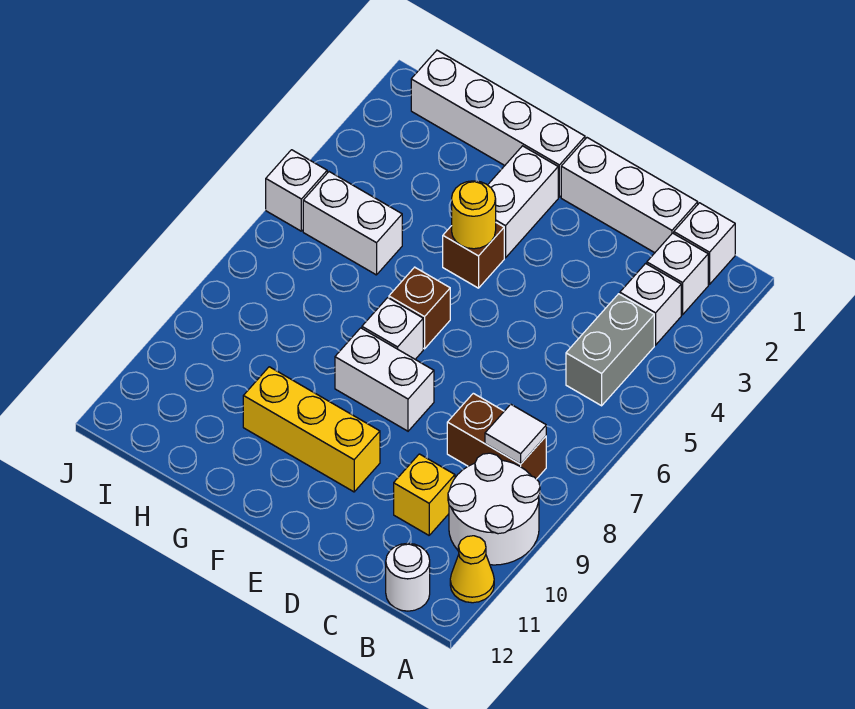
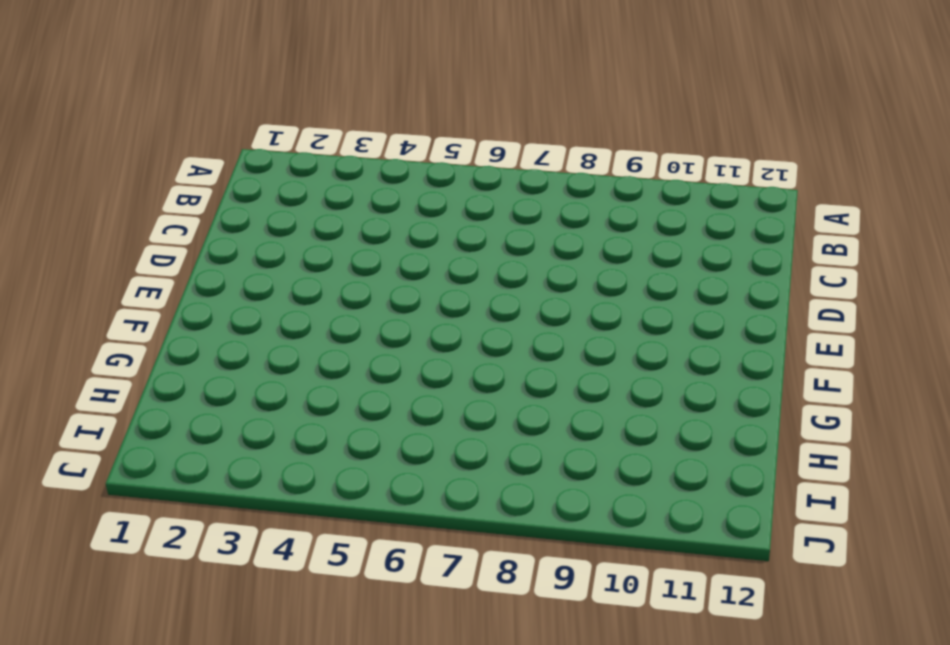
none -> white 2x2 round brick [448,453,540,565]
none -> yellow 1x1 cone [450,536,494,603]
none -> white 1x1 brick [674,203,735,284]

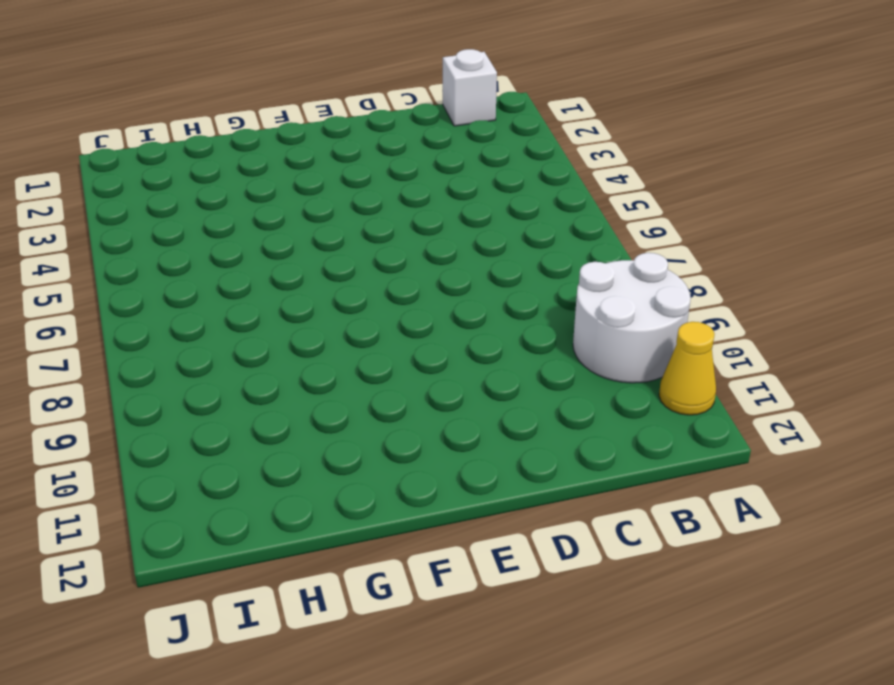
none -> white 1x1 brick [647,233,708,315]
none -> white 1x1 brick [620,263,681,345]
none -> grey 1x2 brick [566,294,654,406]

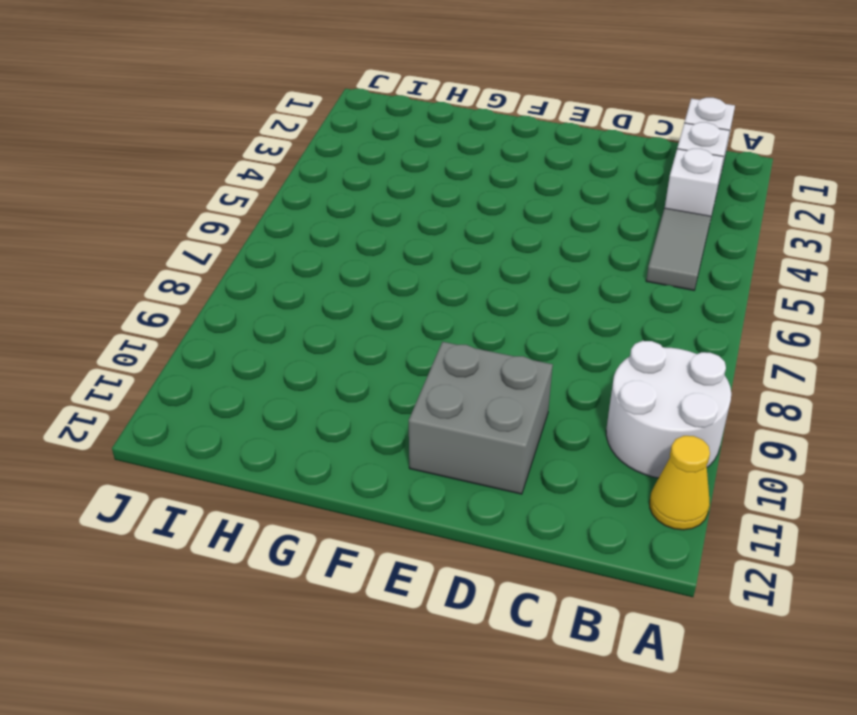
grey 1x2 tile [646,208,711,290] -> grey 1x2 brick [566,294,654,406]
grey 2x2 brick [409,342,553,494] -> yellow 1x3 brick [243,367,380,492]
none -> brown 1x2 brick [447,393,546,479]
none -> white 1x1 round brick [386,543,430,611]
none -> white 1x3 brick [561,138,698,253]

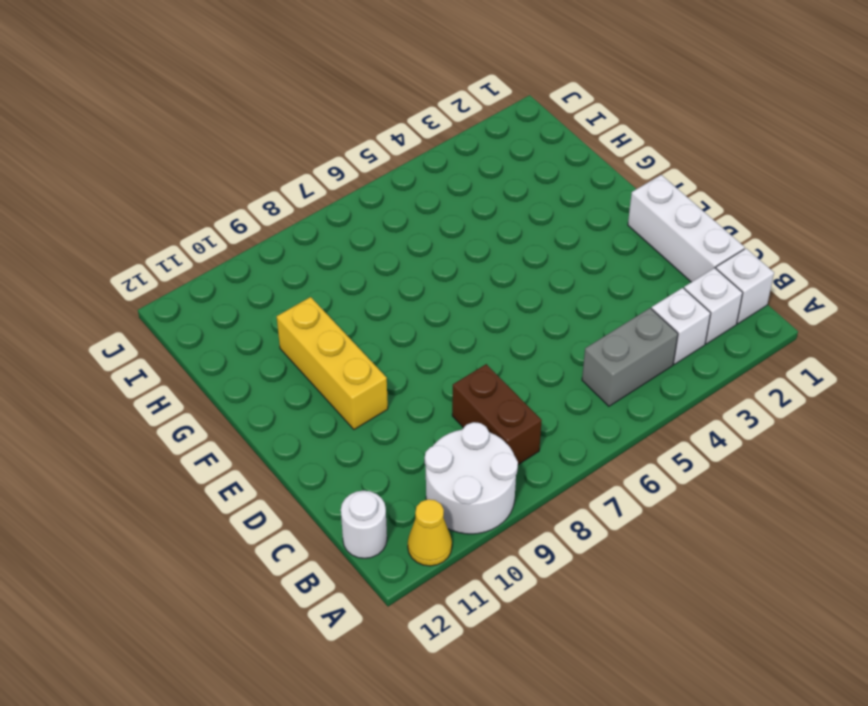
none -> yellow 1x1 brick [394,454,455,535]
none -> white 1x2 brick [335,328,434,431]
none -> white 1x4 brick [411,50,585,197]

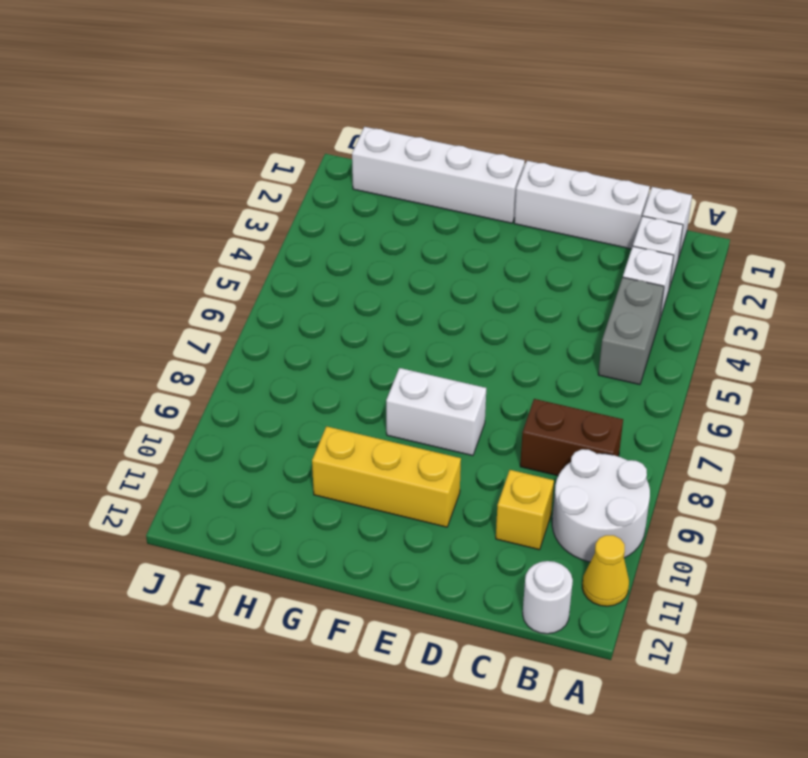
none -> white 1x2 brick [488,146,558,258]
none -> brown 1x1 brick [443,223,504,288]
none -> brown 1x1 brick [389,267,450,349]

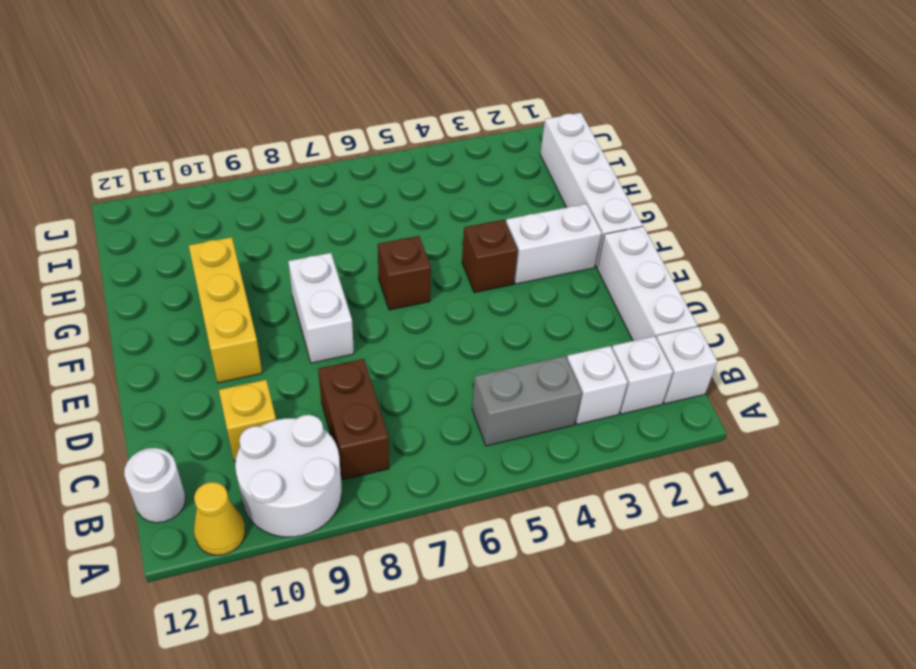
none -> white 1x1 brick [362,298,423,359]
none -> white 1x2 brick [303,172,402,275]
none -> white 1x1 brick [266,150,327,231]

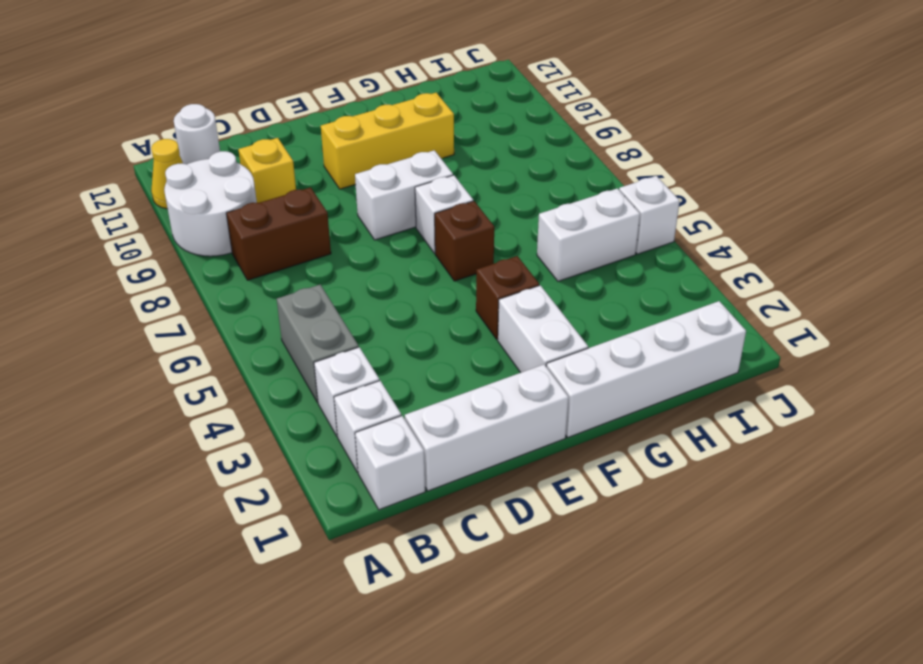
none -> white 1x1 tile [485,404,546,464]
none -> yellow 1x1 round brick [452,181,496,249]

